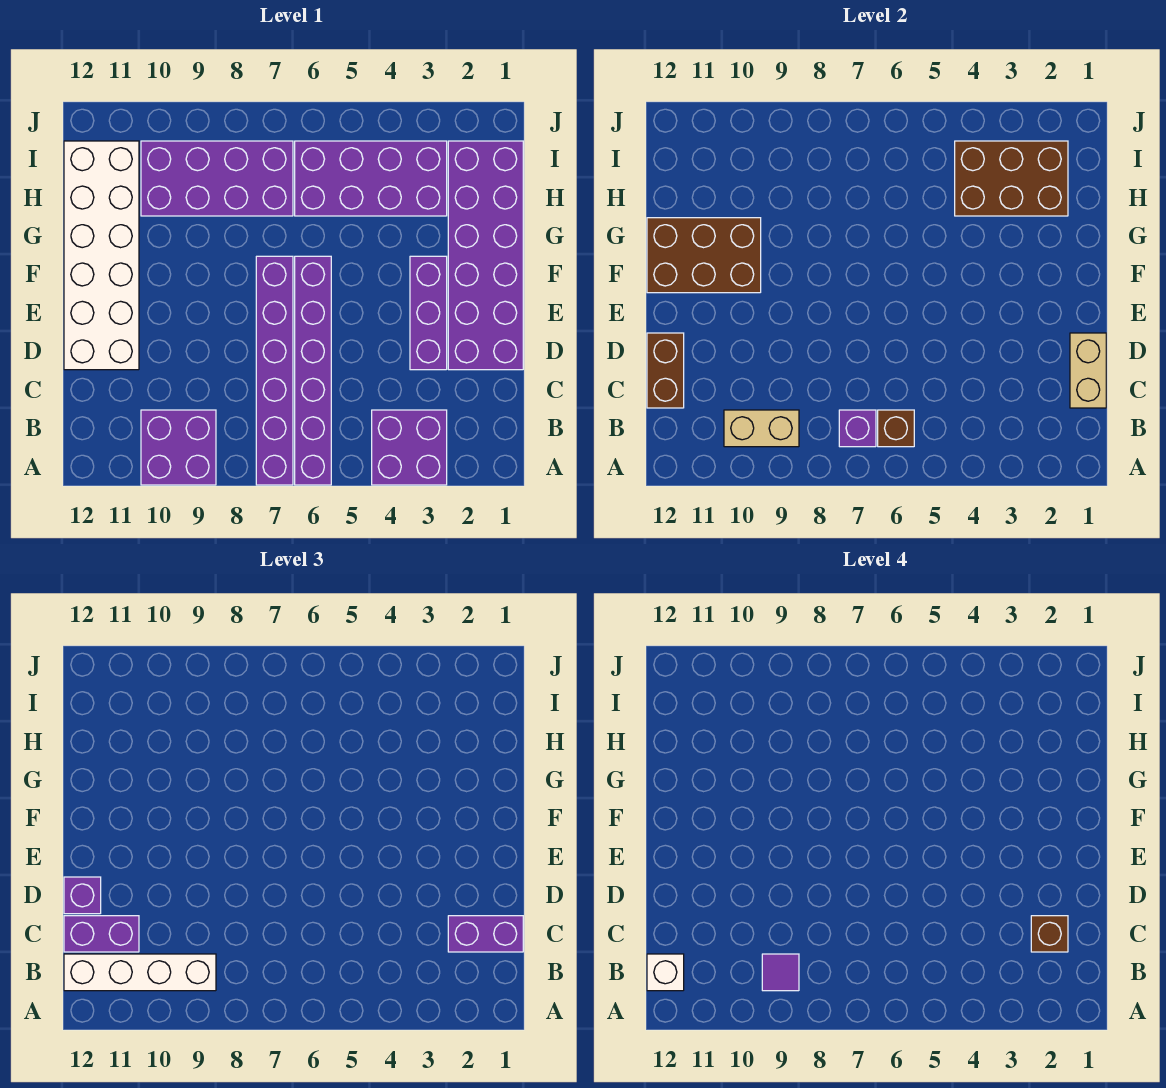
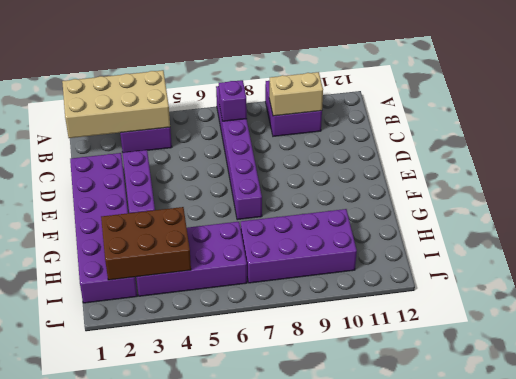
tan 2x4 brick [62,70,170,138] -> none
none -> purple 1x6 brick [295,256,331,485]
none -> white 2x6 brick [64,141,139,370]
none -> brown 1x1 brick [878,410,914,447]

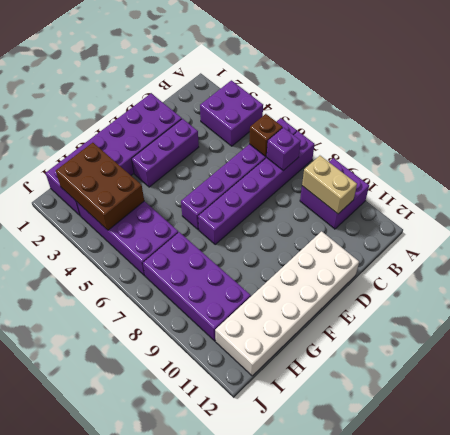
none -> tan 1x2 brick [1070,333,1106,408]
none -> brown 1x2 brick [647,333,684,408]
none -> brown 2x3 brick [647,218,761,293]

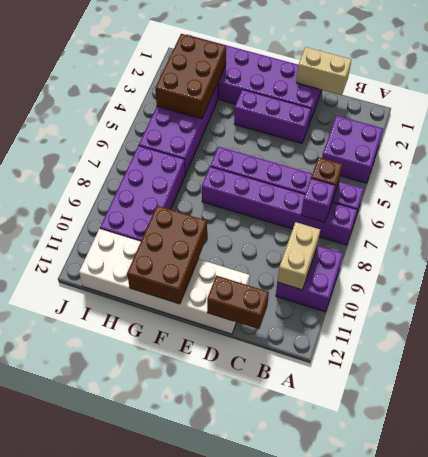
none -> white 1x4 brick [64,954,216,991]
none -> purple 1x2 brick [448,916,523,952]
none -> purple 1x2 brick [64,916,139,952]

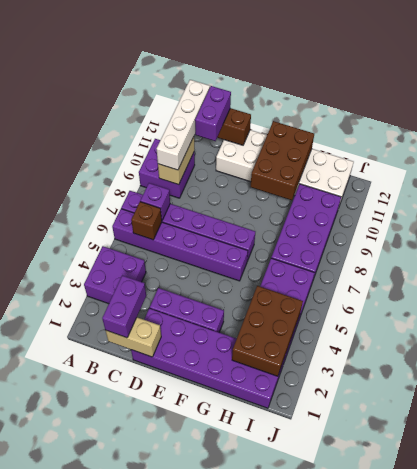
none -> purple 1x1 brick [64,877,101,914]
none -> purple 1x1 tile [762,954,799,991]
none -> white 1x1 brick [647,954,684,991]

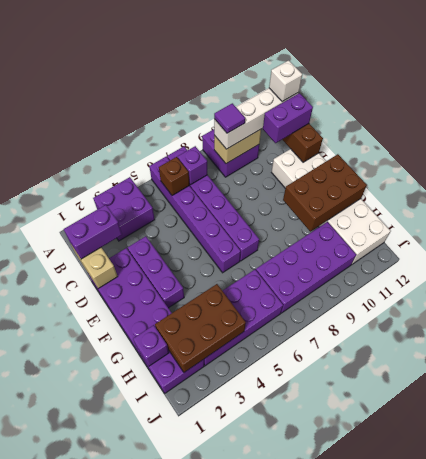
purple 1x1 brick [133,325,169,366] -> purple 1x1 brick moved to [64,877,101,914]
none -> brown 1x1 brick [1031,916,1068,952]

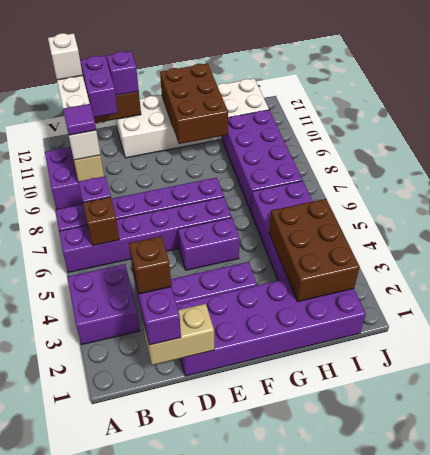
purple 1x2 brick [178,218,240,270] -> none

